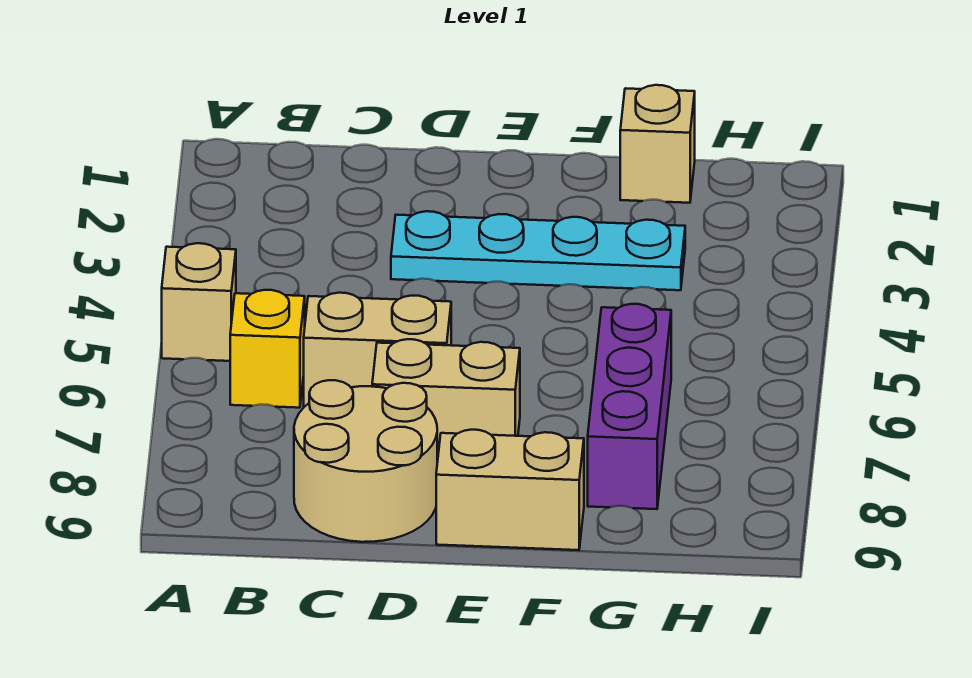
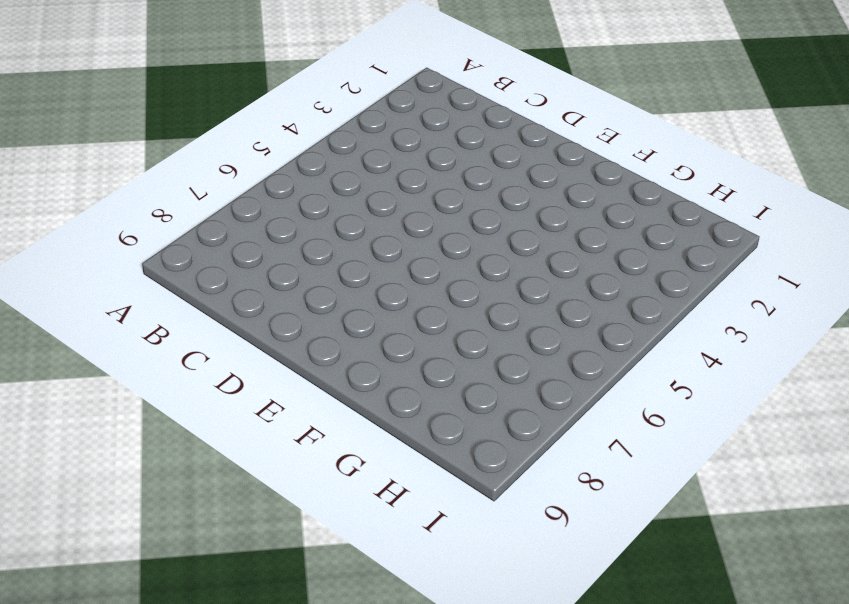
none -> tan 1x1 brick [162,243,236,361]
none -> yellow 1x1 brick [230,290,305,408]

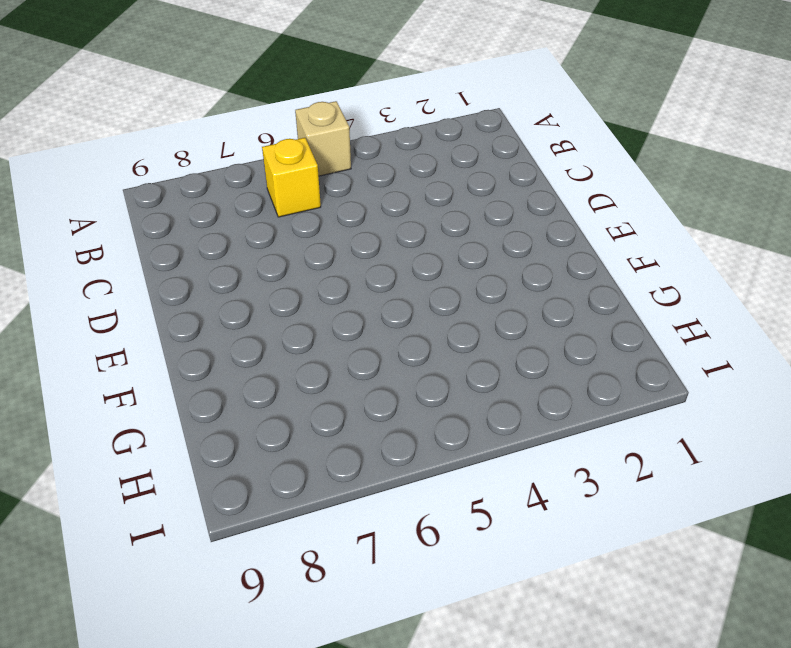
none -> tan 1x2 brick [304,293,451,407]
none -> tan 2x2 round brick [294,380,437,542]

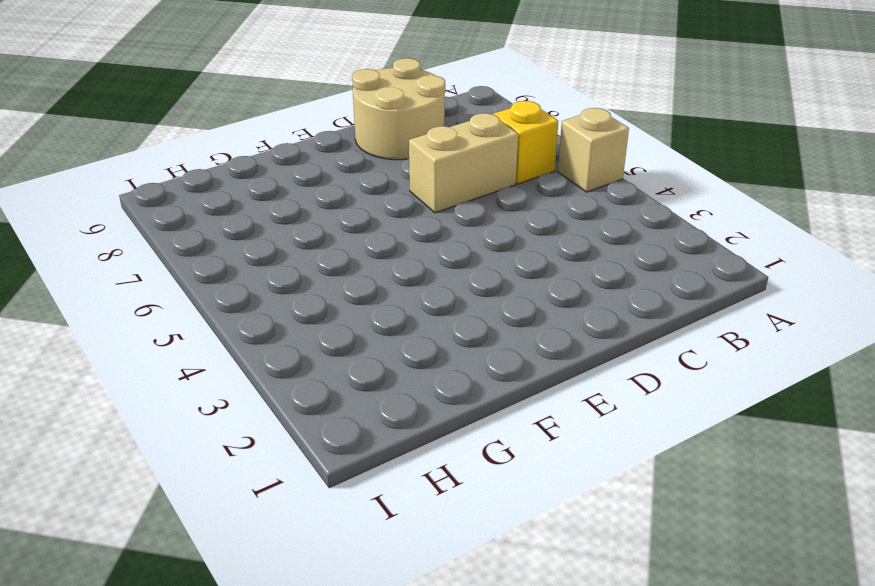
none -> cyan 1x4 plate [391,211,685,290]
none -> tan 1x2 brick [372,339,520,457]

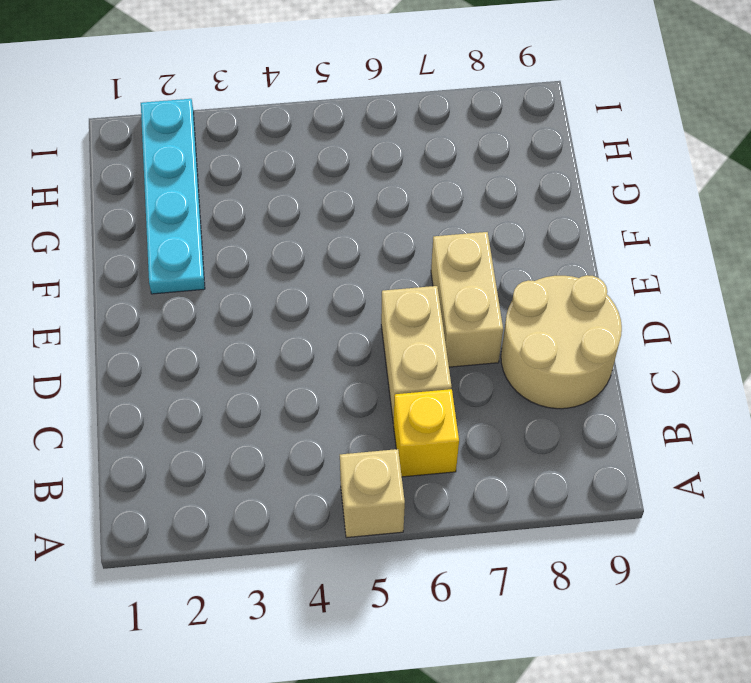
cyan 1x4 plate [141,99,205,294] -> cyan 1x4 plate moved to [391,211,685,290]
none -> tan 1x2 brick [436,430,584,550]
none -> tan 1x1 brick [620,85,695,203]

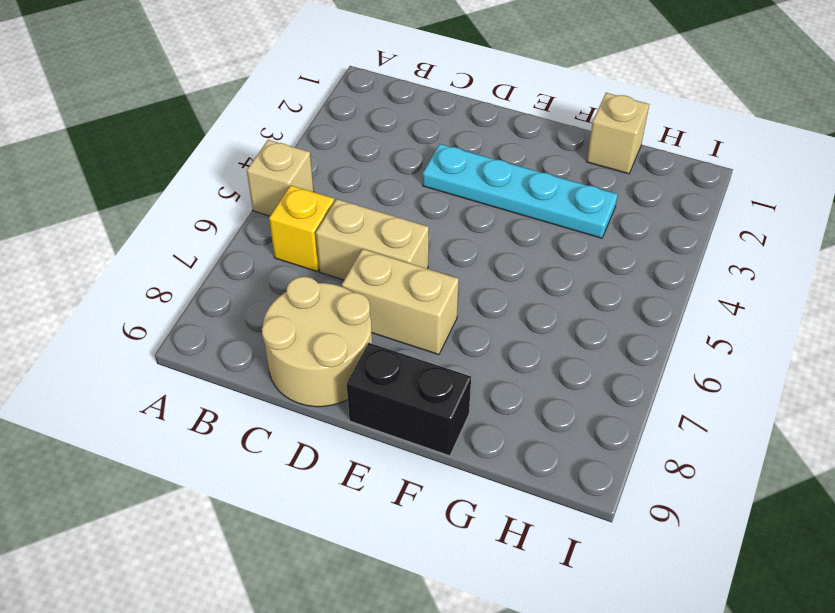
black 1x2 brick [347,343,471,456] -> tan 1x2 brick [436,430,584,550]
none -> purple 1x3 brick [588,304,671,509]

